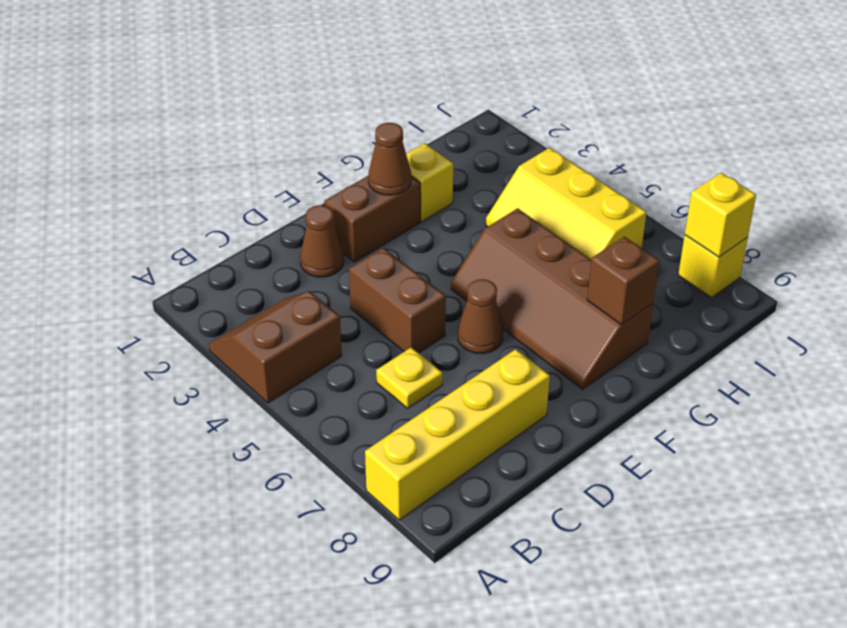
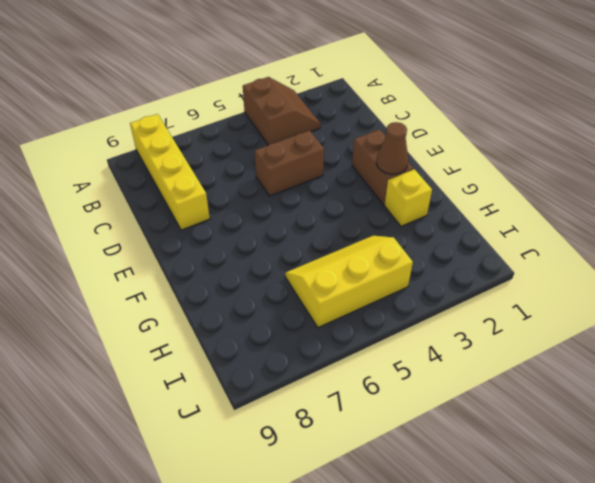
none -> yellow 1x1 plate [376,347,443,408]
none -> brown 1x1 cone [300,205,344,277]
none -> brown 1x1 cone [458,279,503,354]

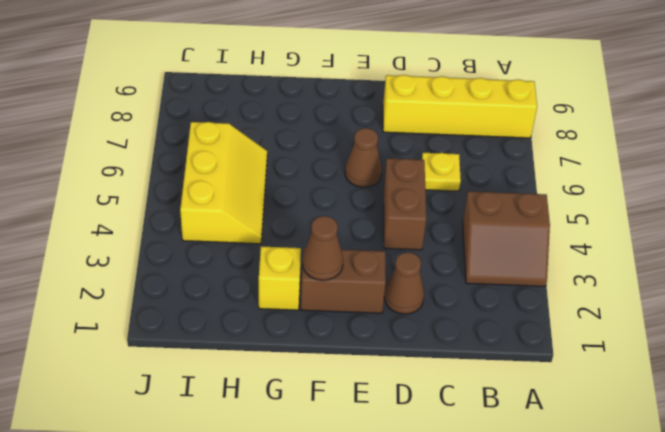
none -> brown 2x4 slope [451,208,653,389]
none -> yellow 1x1 brick [678,235,748,298]
none -> brown 1x1 brick [587,237,659,325]

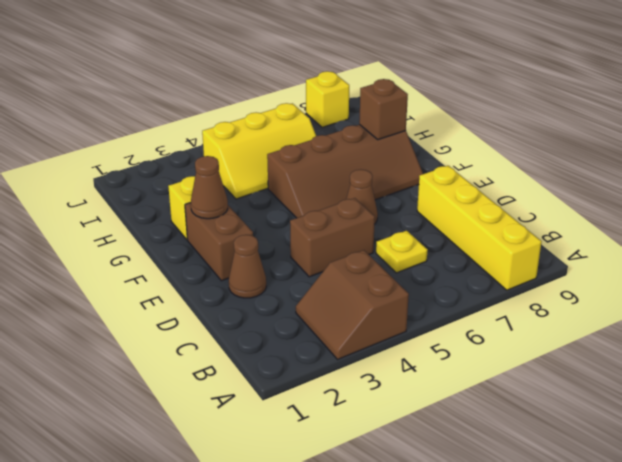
none -> yellow 1x1 brick [685,173,756,257]

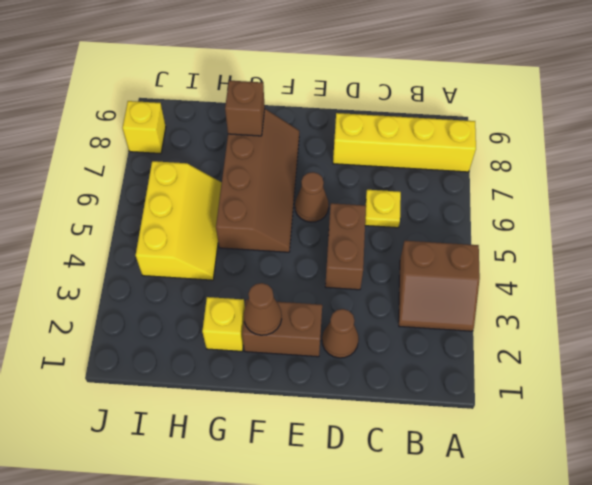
none -> yellow 1x1 brick [685,173,756,257]

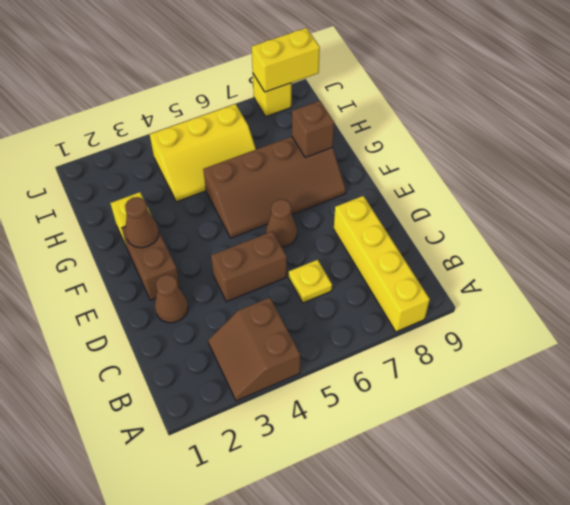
yellow 1x2 brick [252,28,320,92] -> yellow 1x1 brick [685,173,756,257]

